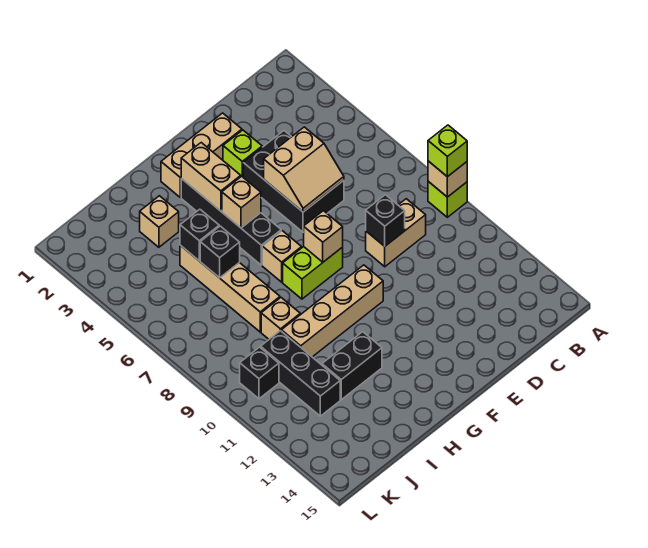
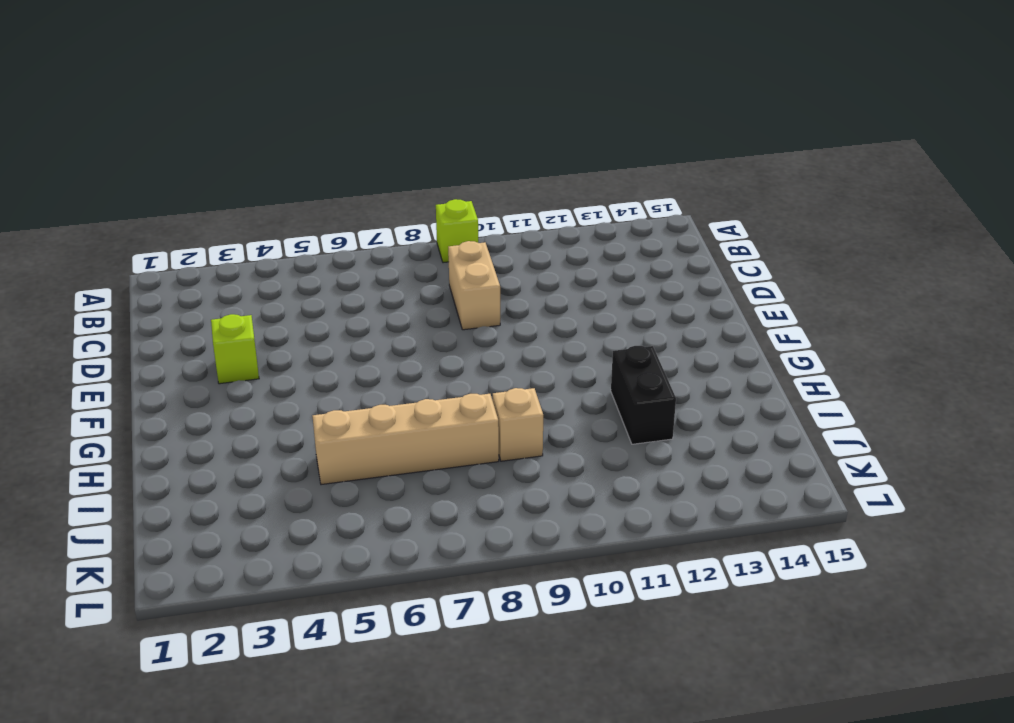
none -> black 2x3 brick [243,131,344,232]
none -> tan 1x3 brick [161,113,242,197]
none -> lime 1x2 brick [283,247,343,299]

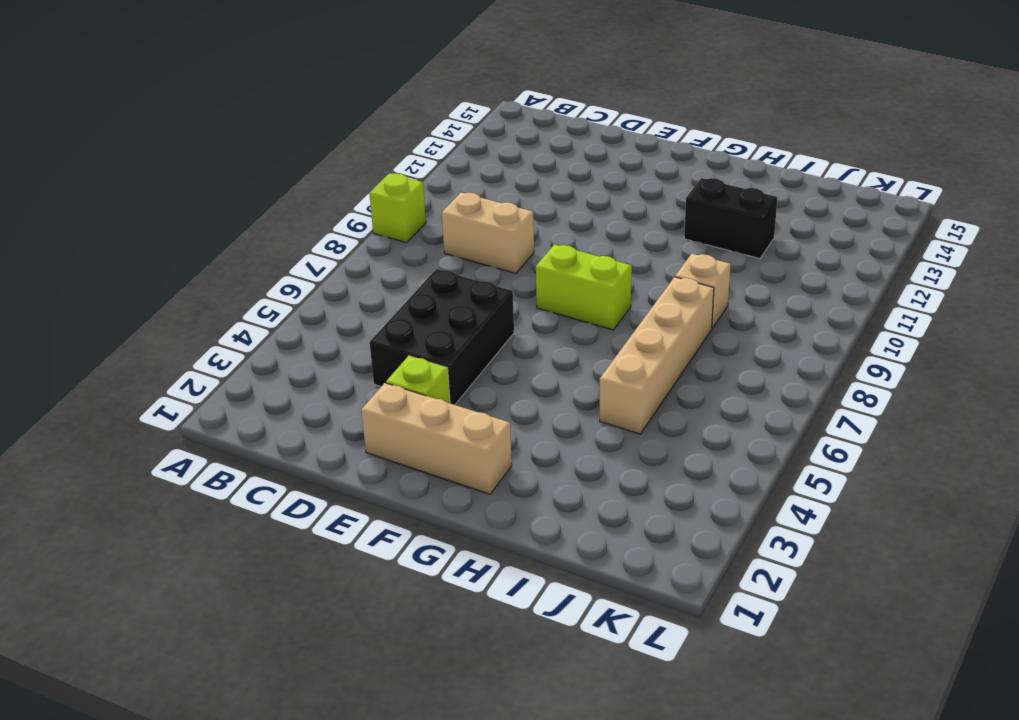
none -> tan 1x4 brick [281,265,383,357]
none -> black 1x4 brick [181,179,281,265]
none -> tan 1x1 brick [262,231,302,282]

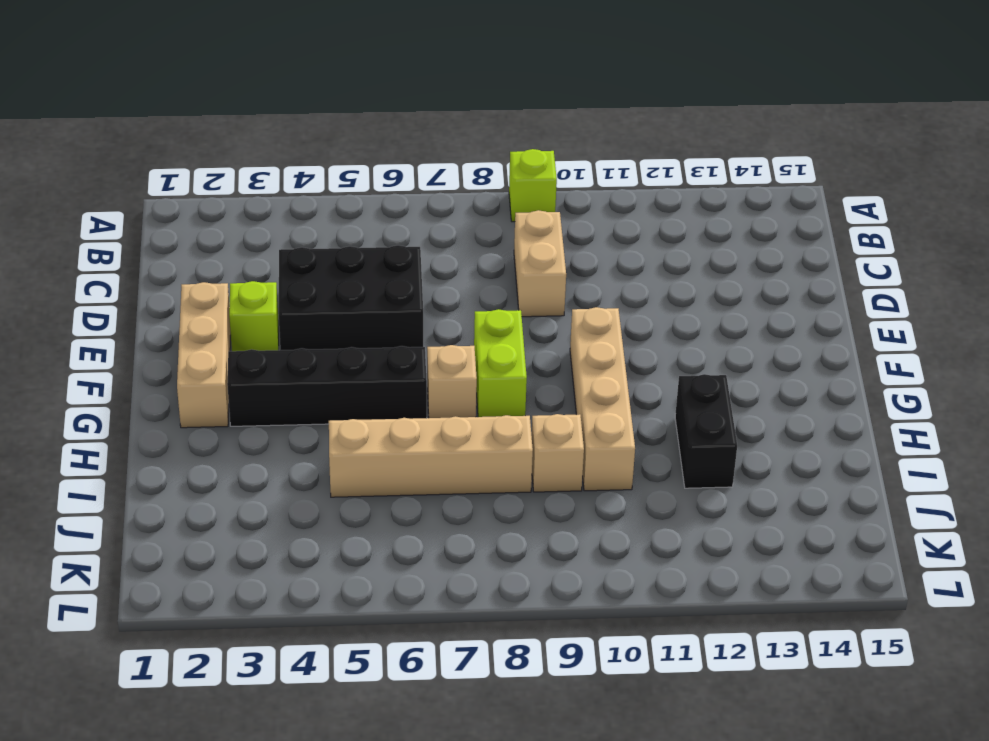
none -> tan 1x1 brick [140,196,179,247]
none -> black 1x3 brick [261,331,340,416]
none -> black 1x1 brick [240,347,279,399]

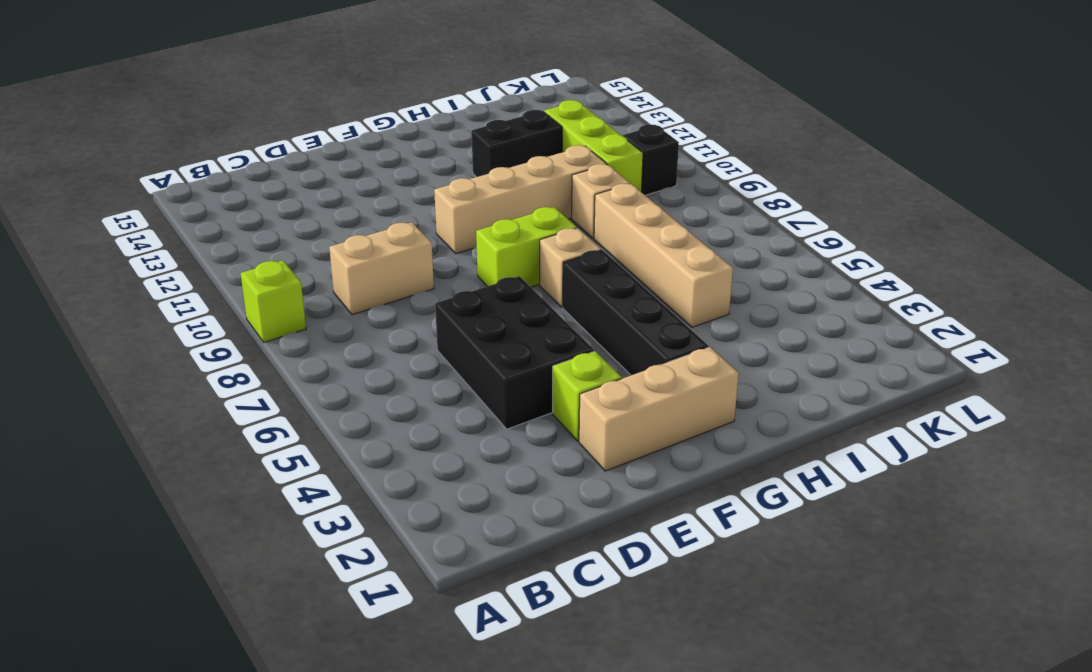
lime 1x3 brick [544,100,643,192] -> black 1x3 brick [261,331,340,416]
none -> tan 1x1 brick [140,196,179,247]
none -> tan 1x1 brick [428,161,467,197]
none -> tan 2x2 slope [264,127,344,212]

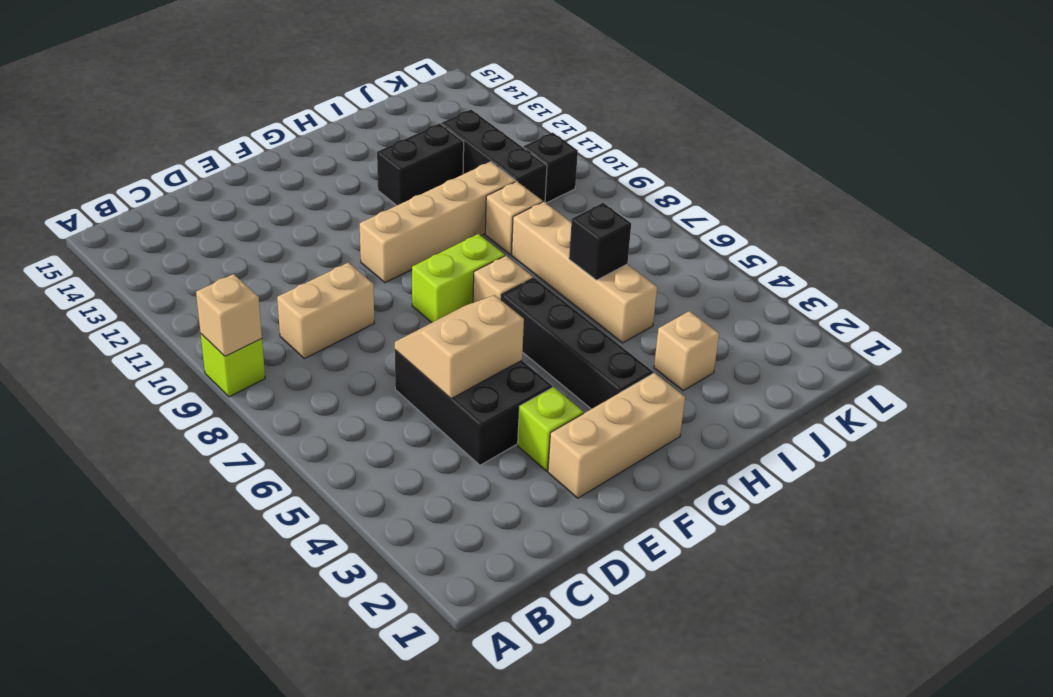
none -> black 1x1 brick [366,195,405,246]
none -> tan 1x1 brick [304,211,343,262]
none -> tan 1x2 brick [181,143,241,211]

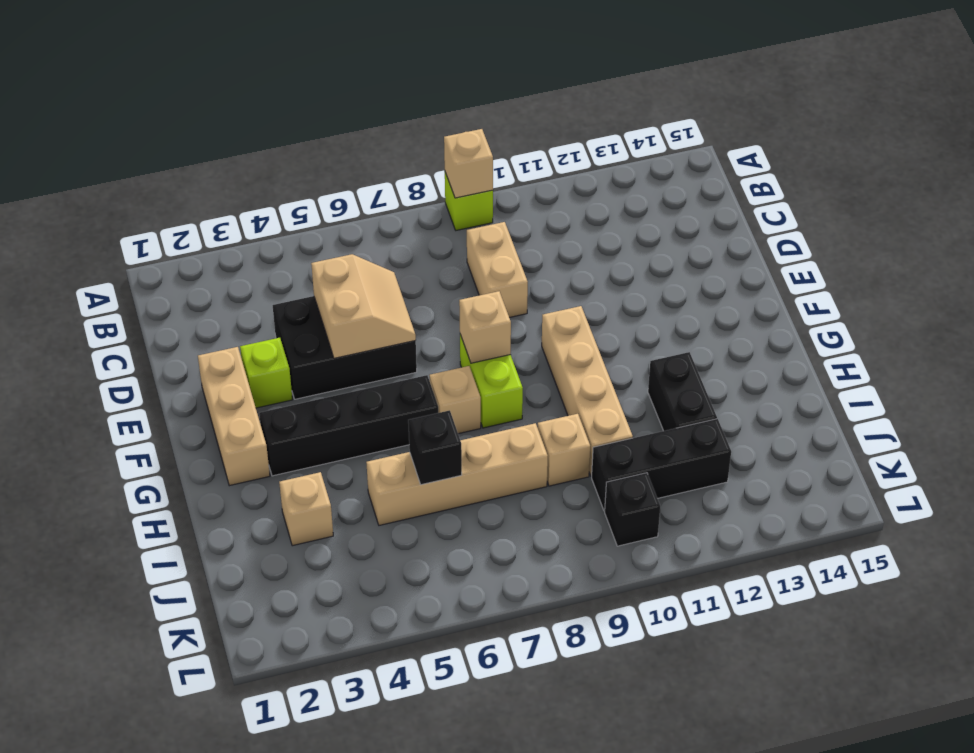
none -> black 1x1 brick [366,195,405,246]
none -> tan 1x2 brick [181,143,241,211]
none -> tan 1x1 brick [222,176,261,228]

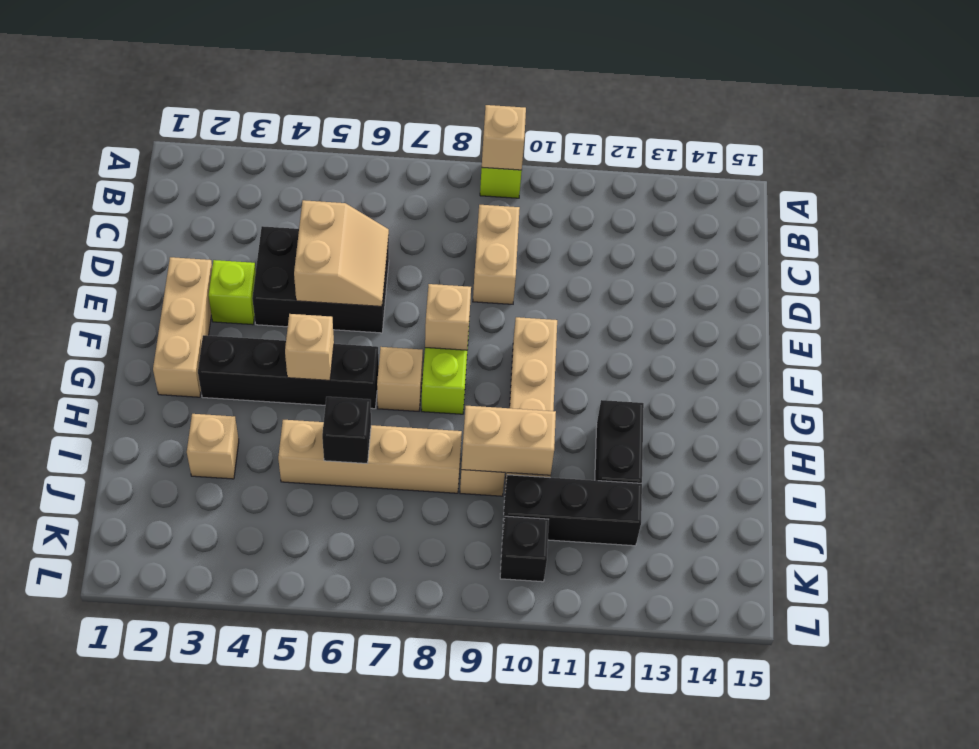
tan 1x2 brick [461,406,556,475] -> tan 1x2 brick moved to [181,143,241,211]
none -> black 1x1 brick [366,195,405,246]
none -> black 1x1 brick [180,209,219,261]
none -> lime 1x1 brick [428,125,467,177]

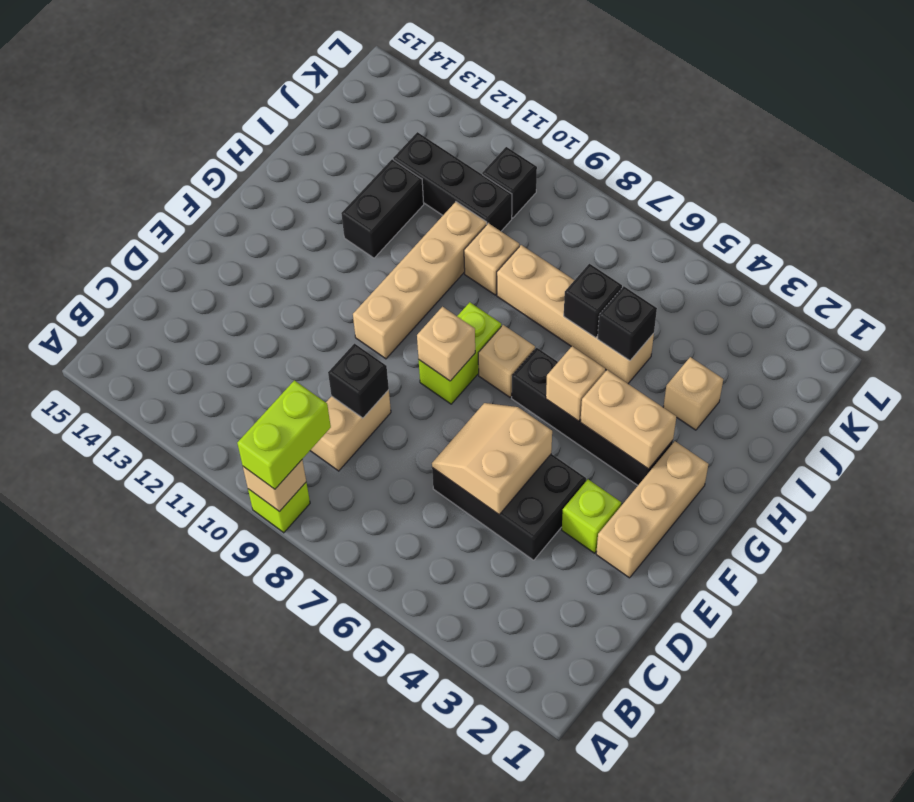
lime 1x2 brick [237,380,331,489] -> lime 1x1 brick [428,125,467,177]

